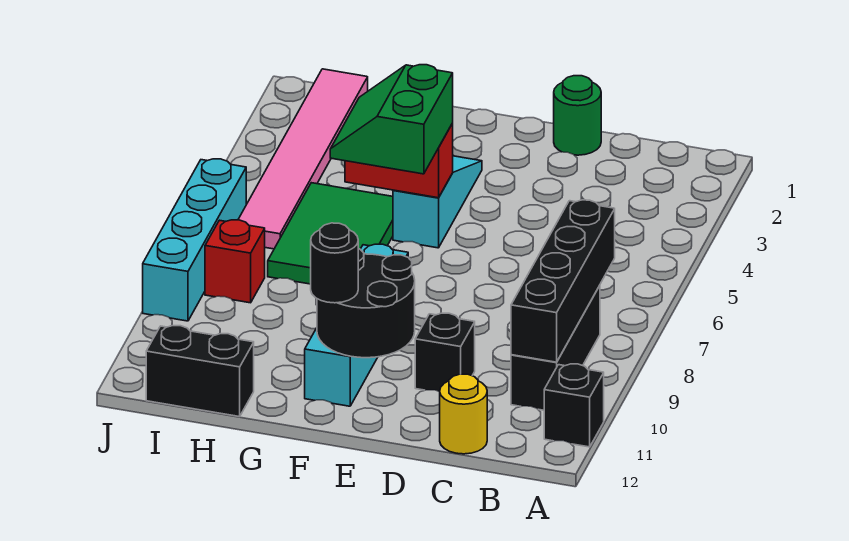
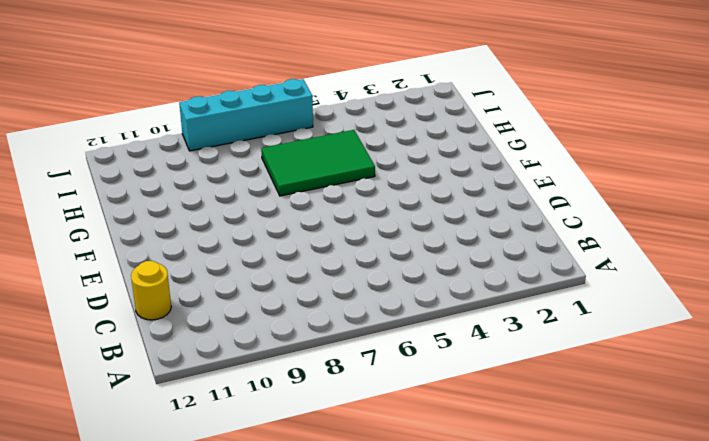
none -> black 1x1 brick [544,364,604,447]
none -> black 1x3 brick [511,286,600,410]
none -> green 1x1 round brick [554,76,601,155]

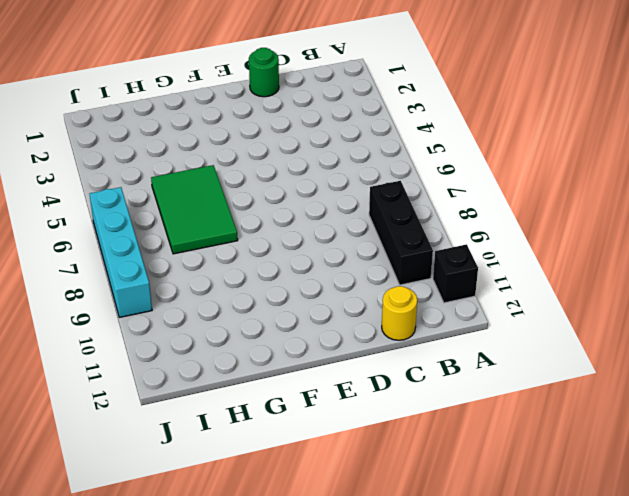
none -> black 1x1 brick [415,313,475,392]
none -> cyan 1x3 slope [393,156,482,248]
none -> cyan 1x4 brick [305,244,408,406]

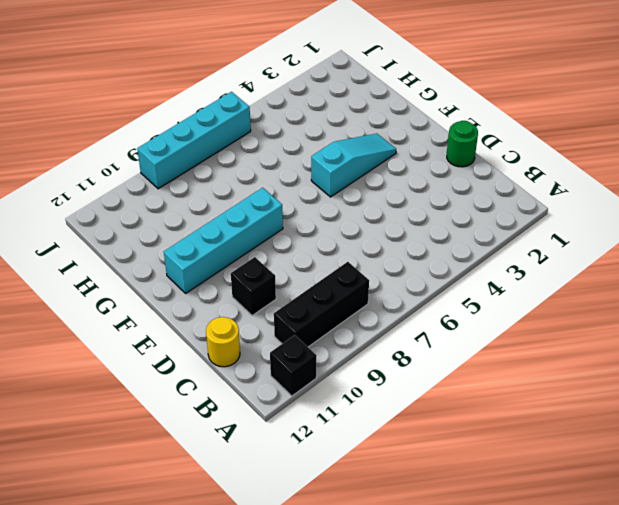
none -> green 2x3 tile [268,183,393,284]
none -> black 1x2 brick [146,326,254,417]
none -> pink 1x6 tile [238,69,368,249]

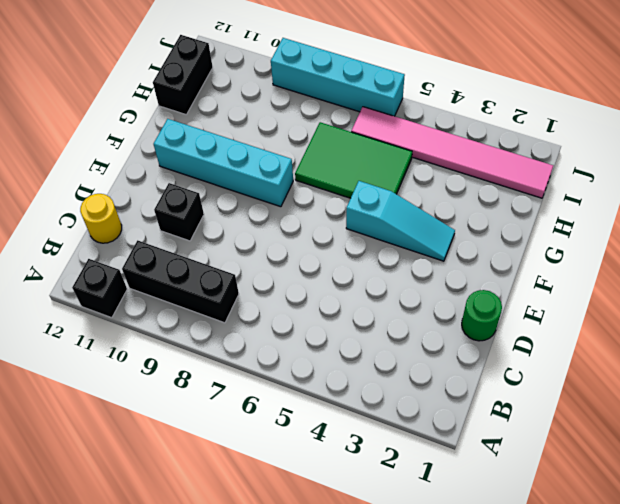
none -> red 1x1 brick [205,220,265,303]
none -> black 1x4 brick [511,200,615,362]
none -> black 2x2 round brick [317,249,415,358]

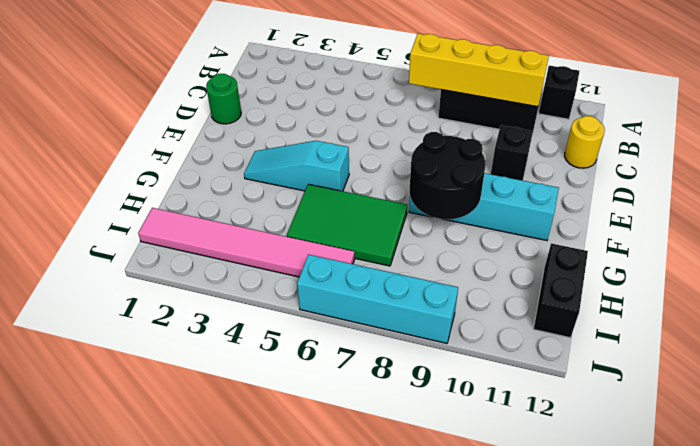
yellow 1x4 brick [409,34,549,107] -> black 1x4 brick [511,200,615,362]
black 2x2 round brick [410,132,486,219] -> black 2x2 round brick moved to [317,249,415,358]
none -> red 1x1 brick [205,220,265,303]
none -> red 1x2 brick [345,123,453,198]
none -> green 2x2 slope [330,65,453,174]

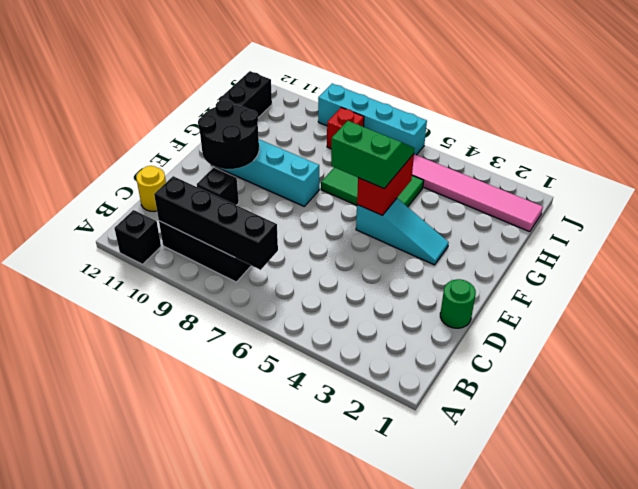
none -> black 1x1 round brick [311,223,358,303]

